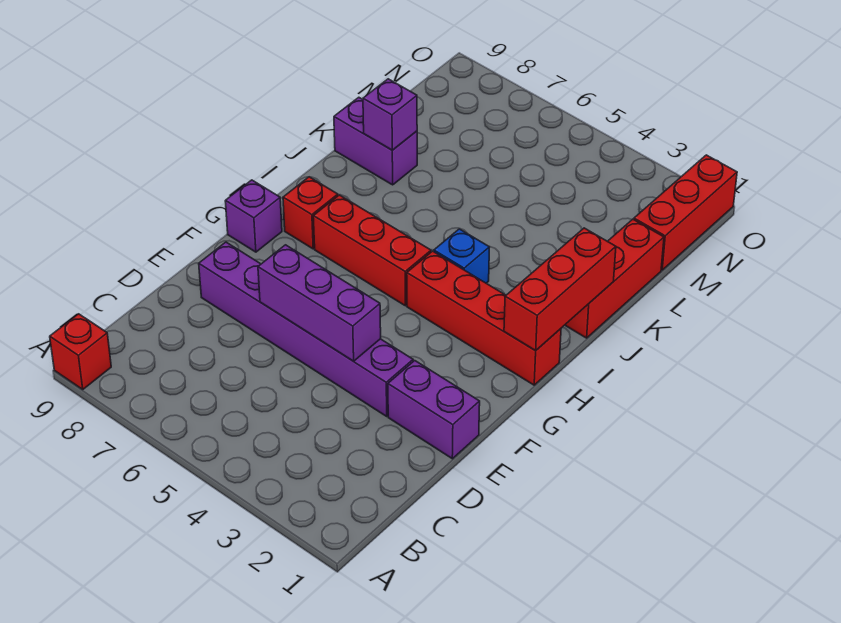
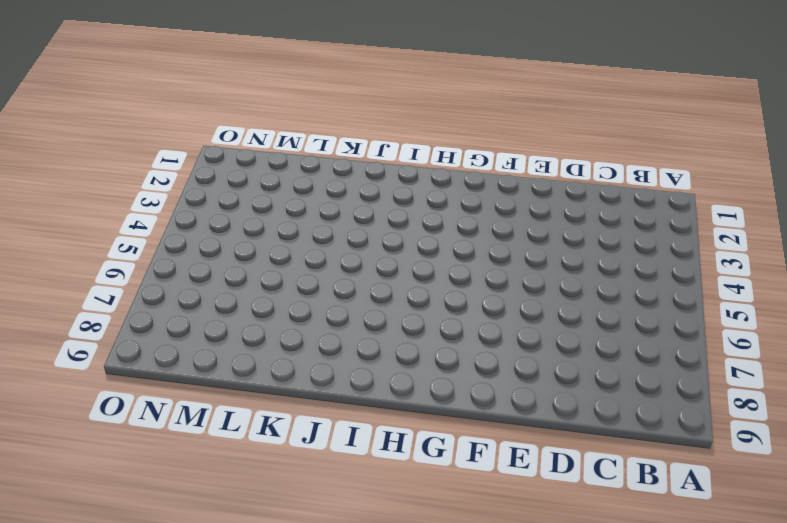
none -> red 1x1 brick [50,314,111,389]
none -> purple 1x2 brick [388,361,480,459]
none -> purple 1x6 brick [199,242,413,416]

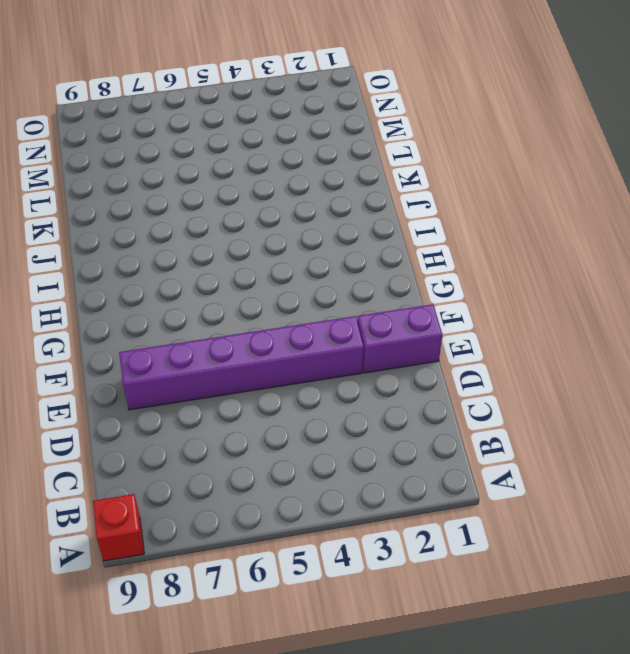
none -> purple 1x1 brick [225,180,282,252]
none -> red 1x4 brick [407,251,561,385]
none -> red 1x3 brick [313,195,431,306]

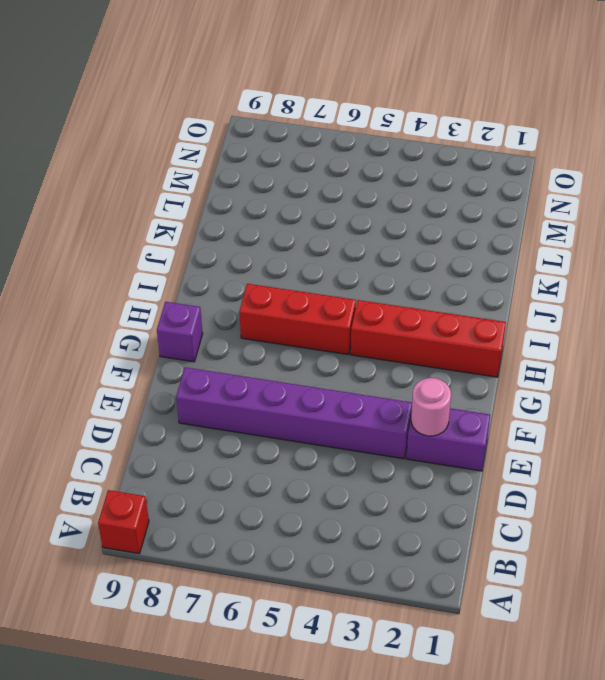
pink 1x1 round brick [411,378,451,436] -> none
none -> red 1x1 brick [283,177,338,249]
none -> blue 1x1 brick [434,229,489,283]
none -> red 1x3 brick [565,219,664,338]

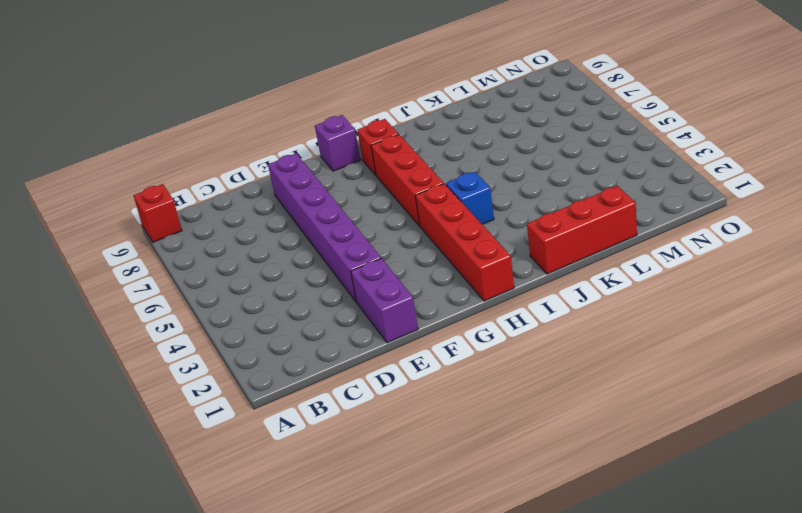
none -> purple 1x2 brick [334,97,417,185]
none -> red 1x3 brick [634,155,737,270]
none -> purple 1x3 brick [258,245,381,361]

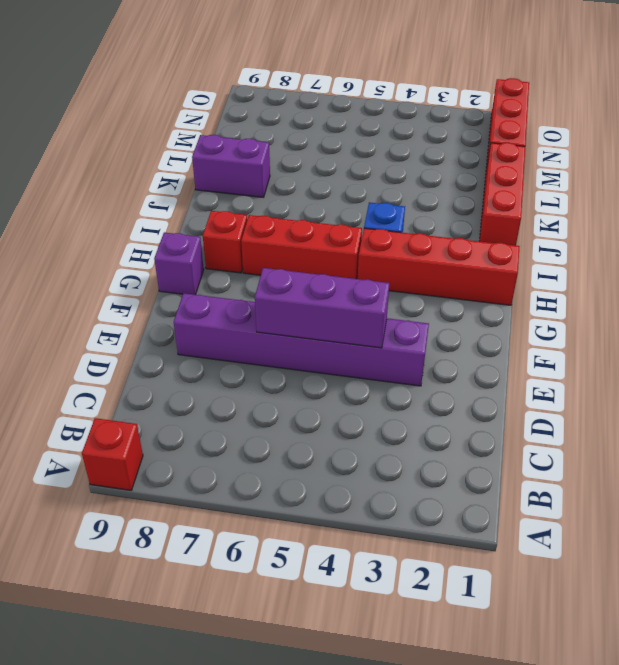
none -> purple 1x2 brick [388,361,480,459]
none -> red 1x3 brick [504,228,616,351]
none -> purple 1x1 brick [363,79,417,150]

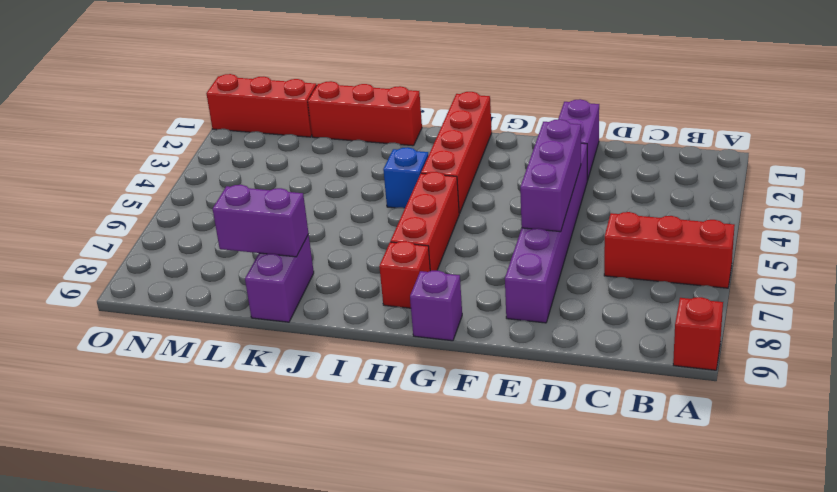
red 1x3 brick [604,212,735,288] -> red 1x3 brick moved to [504,228,616,351]
purple 1x2 brick [213,185,309,257] -> purple 1x1 brick [363,79,417,150]

